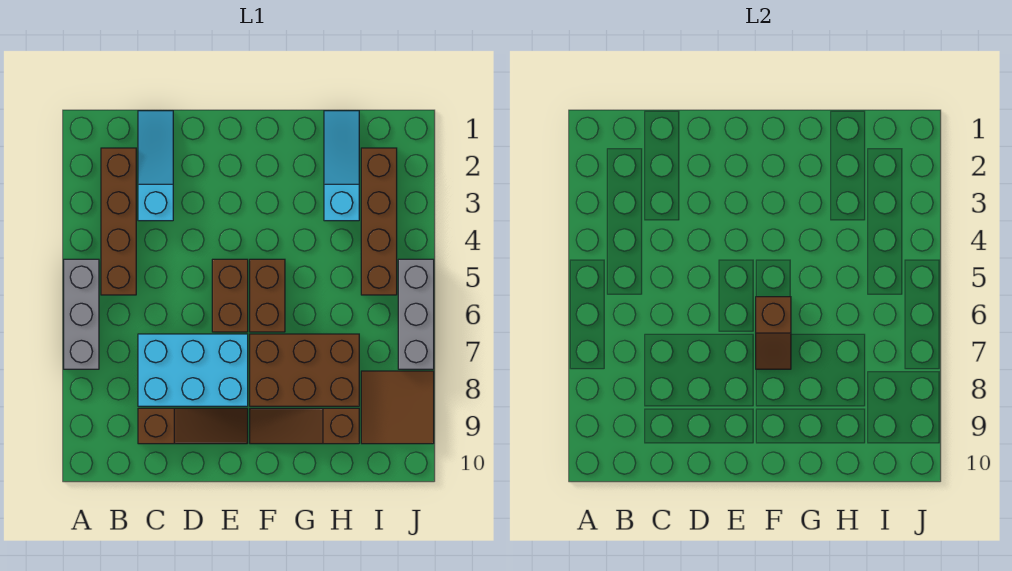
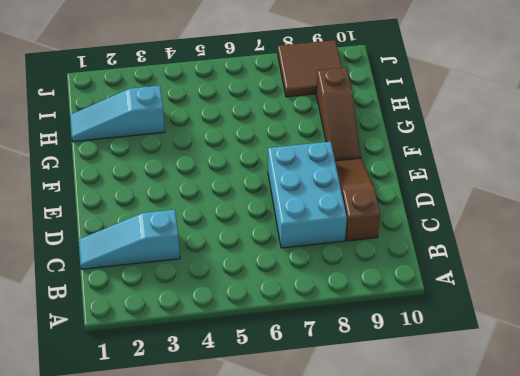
none -> grey 1x3 brick [64,259,99,369]
none -> brown 1x4 brick [101,148,136,295]
none -> brown 1x2 brick [212,259,248,332]

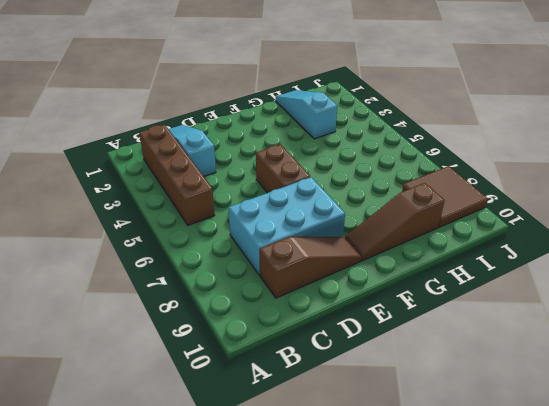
none -> grey 1x3 brick [64,259,99,369]
none -> brown 1x2 brick [250,259,285,332]
none -> brown 2x3 brick [250,334,359,406]

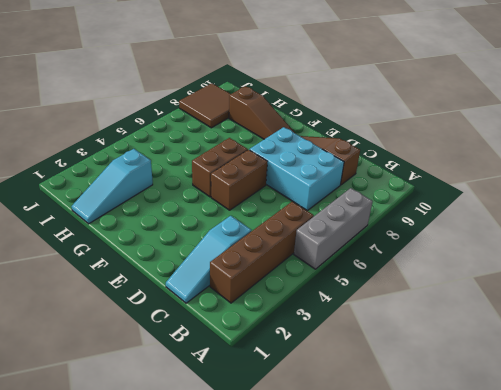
none -> brown 2x3 brick [250,334,359,406]
none -> brown 1x4 brick [361,148,397,295]
none -> grey 1x3 brick [398,259,434,369]

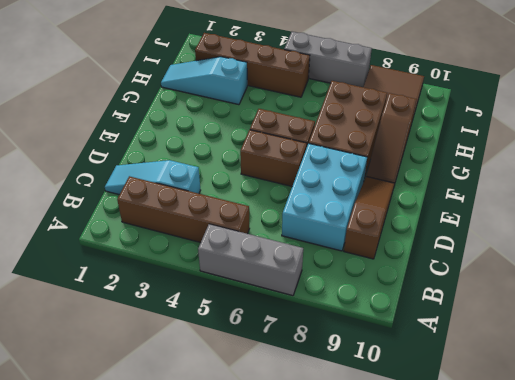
none -> brown 1x2 slope [756,297,791,369]

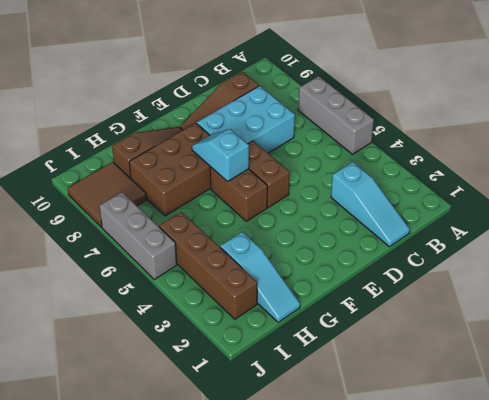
cyan 1x2 slope [192,129,249,182] -> brown 1x2 slope [756,297,791,369]
none -> brown 1x4 brick [101,148,136,295]

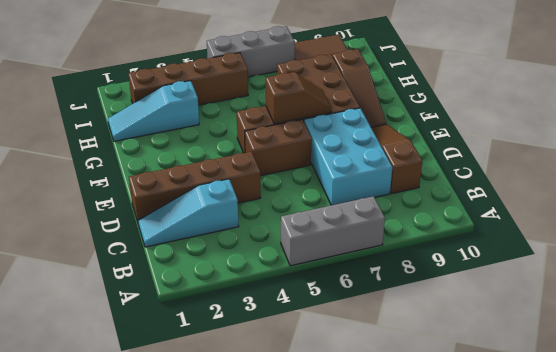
brown 1x4 brick [129,151,261,222] -> brown 1x4 brick moved to [101,148,136,295]

